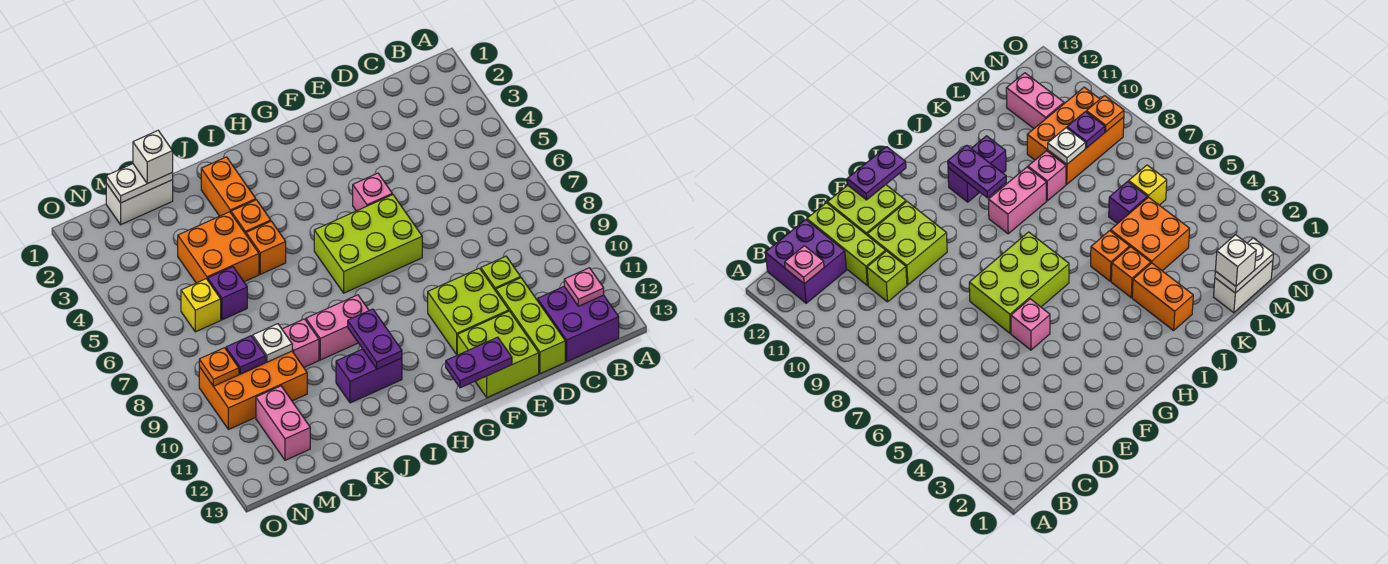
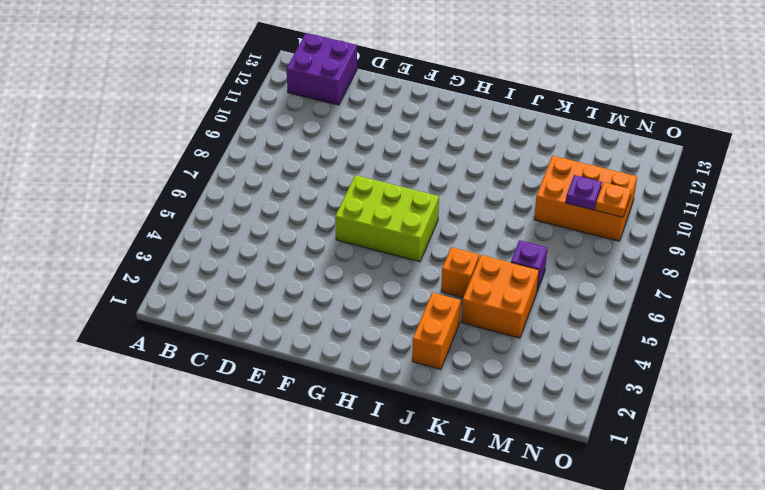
none -> lime 1x1 brick [481,256,521,291]
none -> lime 1x3 brick [496,278,565,374]
none -> lime 2x2 brick [428,268,509,354]

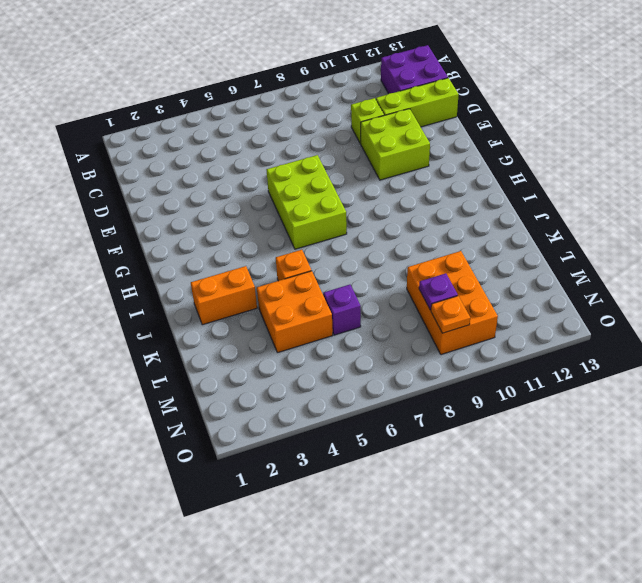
none -> lime 2x2 brick [457,311,539,398]
none -> pink 1x1 brick [353,173,392,211]
none -> pink 1x2 brick [306,295,369,360]

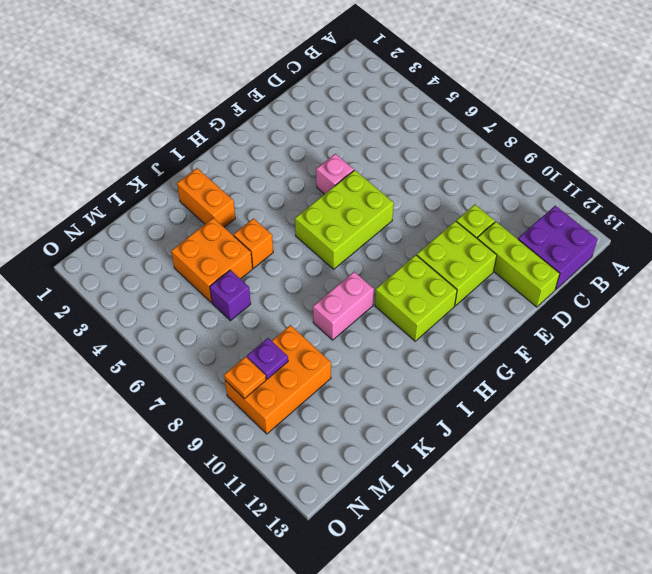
lime 2x2 brick [375,255,457,341] -> lime 2x2 brick moved to [457,311,539,398]
none -> purple 1x2 brick [336,349,402,403]
none -> orange 1x1 brick [231,200,271,234]
none -> pink 1x1 brick [282,319,319,367]

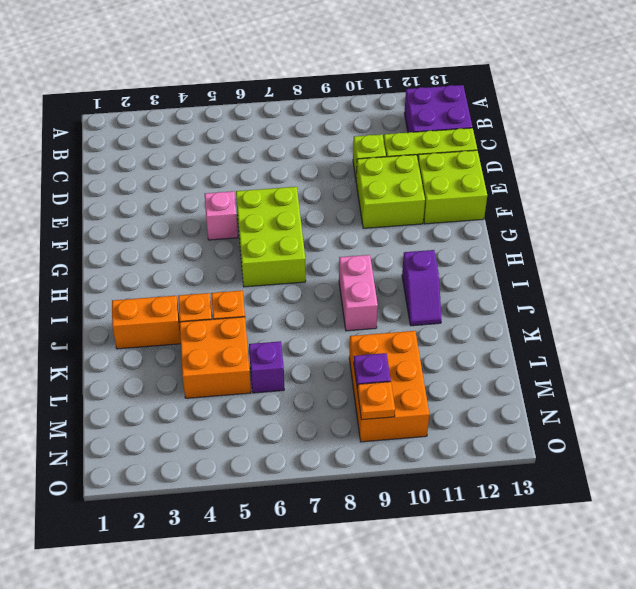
purple 1x2 slope [402,250,441,326] -> purple 1x2 brick [336,349,402,403]
none -> pink 1x1 brick [282,319,319,367]
none -> white 1x2 brick [106,180,173,225]
none -> yellow 1x1 brick [181,279,221,332]

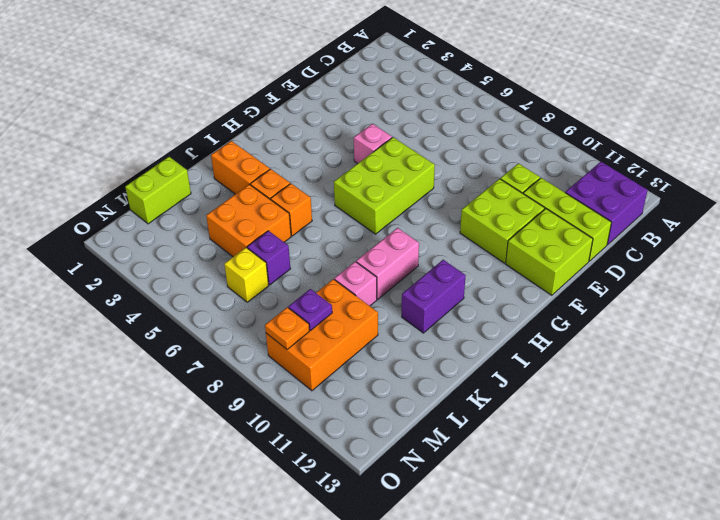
lime 1x2 brick [125,157,191,224] -> white 1x2 brick [106,180,173,225]
none -> pink 1x2 brick [256,386,310,460]
none -> pink 1x1 plate [564,268,604,306]
none -> purple 1x2 plate [446,337,512,388]

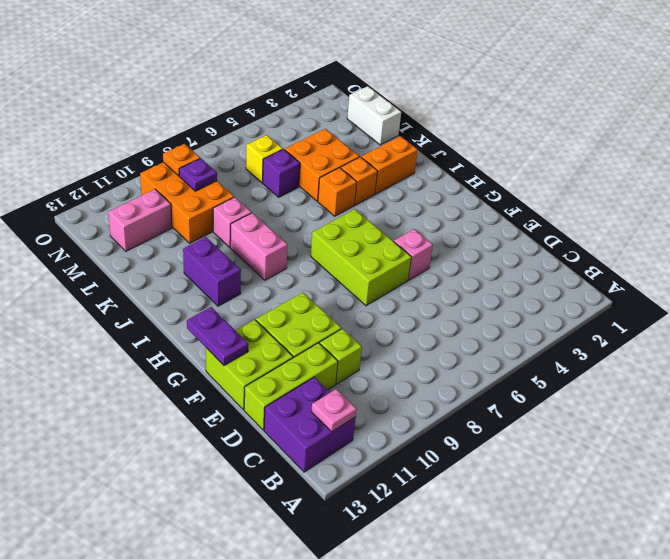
none -> purple 1x2 plate [348,309,402,369]
none -> white 1x2 plate [106,164,173,203]
none -> white 1x1 plate [253,324,292,362]

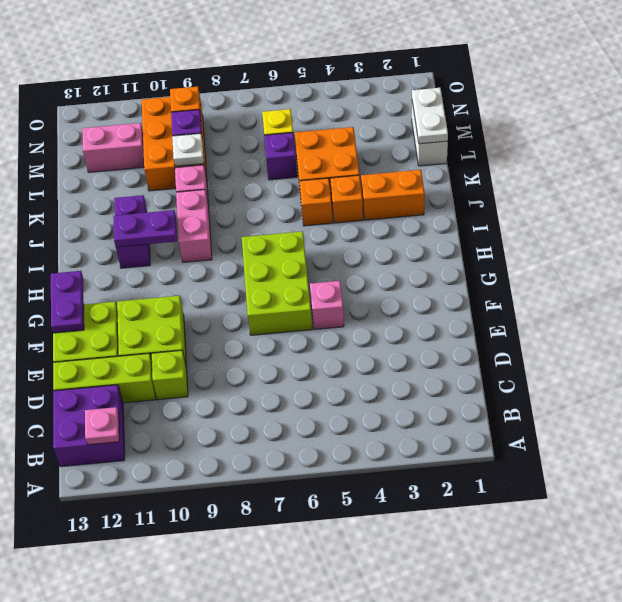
none -> white 1x1 brick [133,131,173,184]

